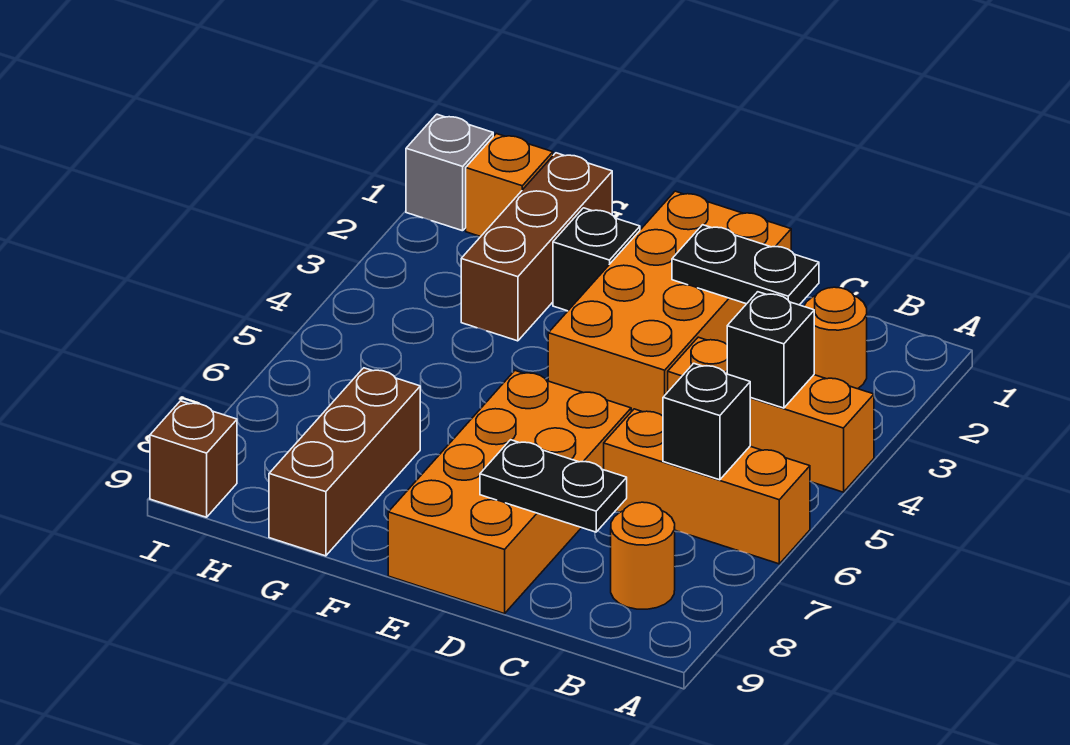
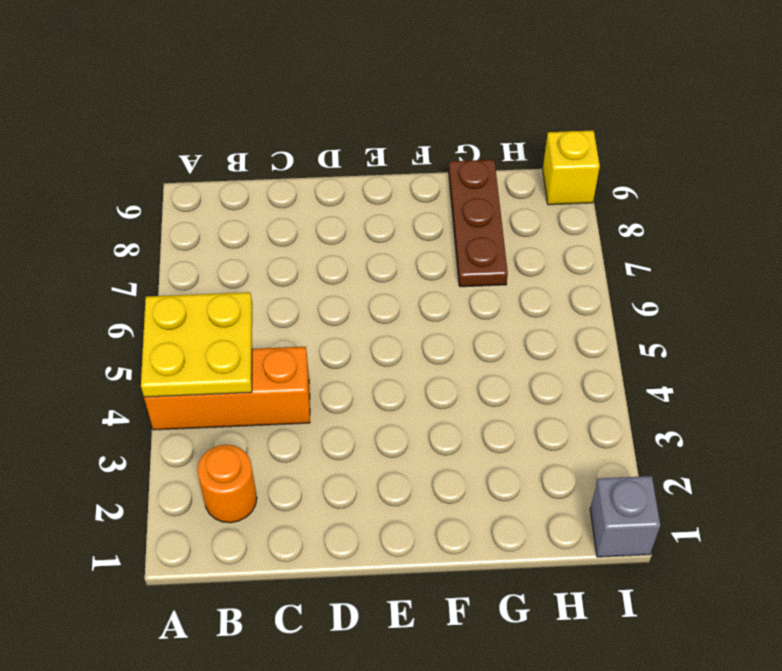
yellow 2x2 plate [141,292,252,397] -> black 1x1 brick [727,292,814,408]
brown 1x3 plate [449,160,508,287] -> brown 1x3 brick [269,368,420,556]
yellow 1x1 brick [543,131,600,205] -> brown 1x1 brick [150,401,237,517]
none -> orange 1x3 brick [604,409,810,564]
none -> orange 1x1 round brick [611,502,675,609]
none -> orange 2x4 brick [548,191,791,416]

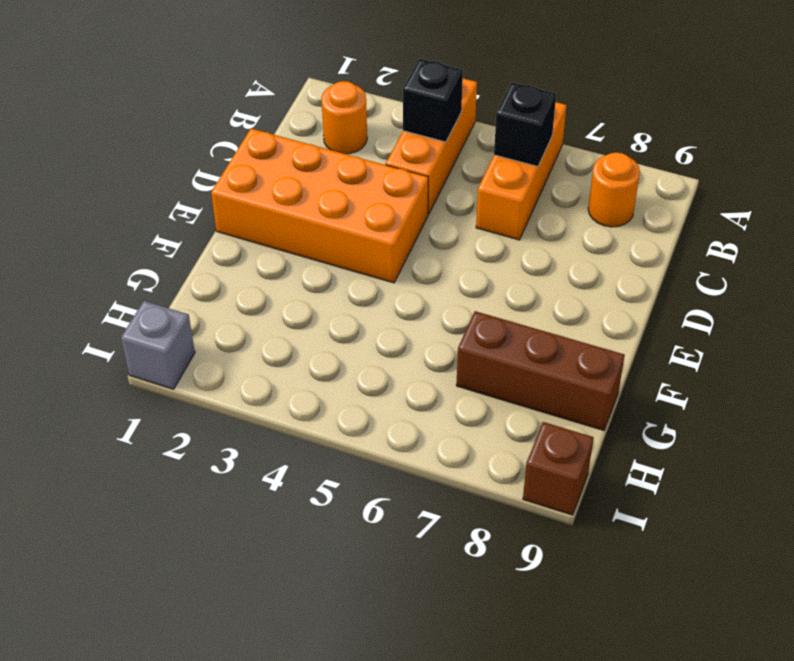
none -> orange 2x4 brick [388,371,631,614]
none -> black 1x1 brick [553,208,640,311]
none -> brown 1x3 brick [461,153,612,341]

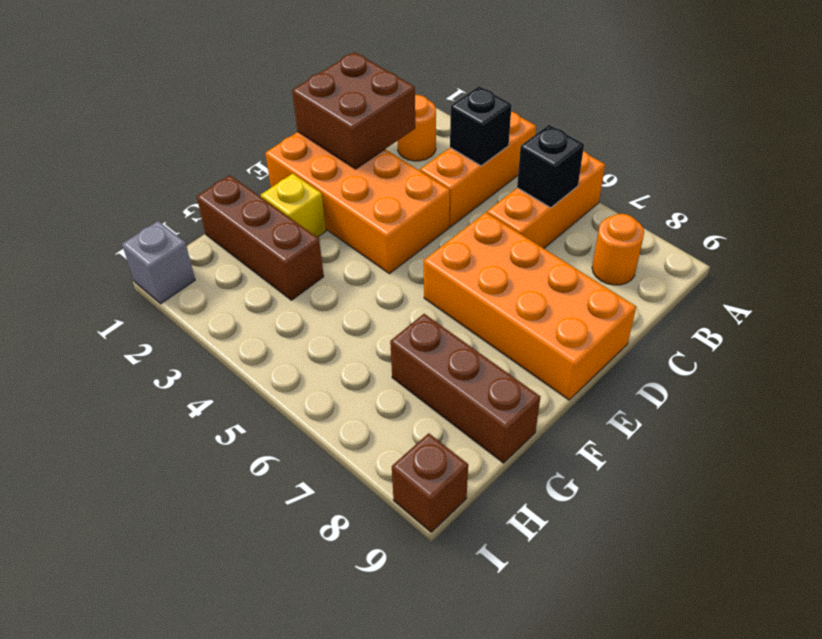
brown 2x2 brick [292,52,415,169] -> black 1x2 plate [672,225,819,305]
yellow 1x1 brick [261,174,326,237] -> black 1x1 brick [553,208,640,311]
none -> orange 1x1 brick [466,134,553,237]
none -> black 1x2 plate [480,440,627,532]

